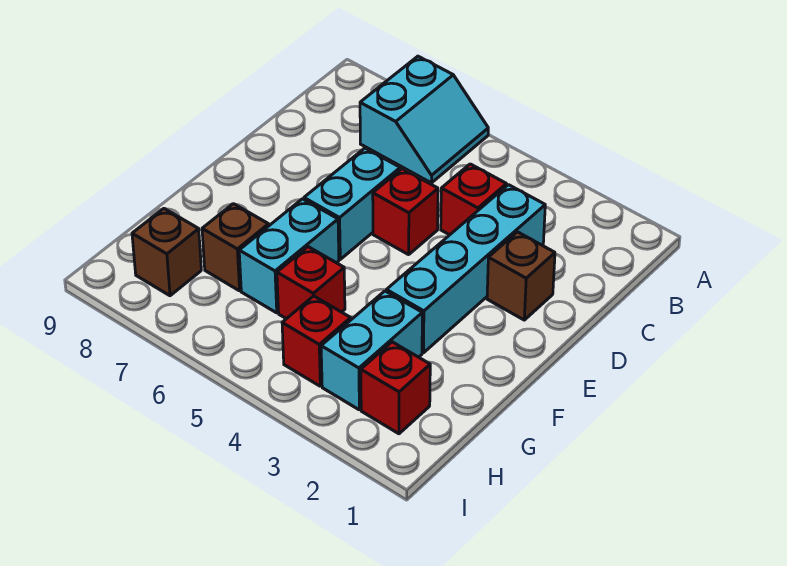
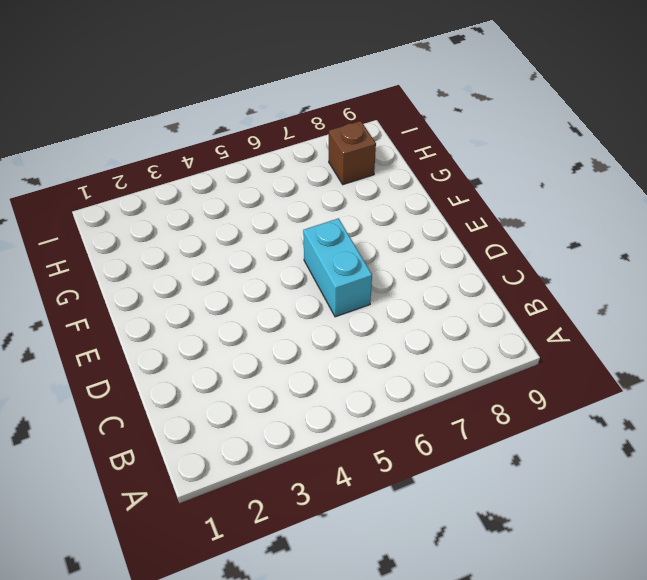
none -> cyan 2x2 slope [360,56,488,183]
none -> cyan 1x4 brick [386,185,545,353]
none -> red 1x1 brick [441,164,506,235]

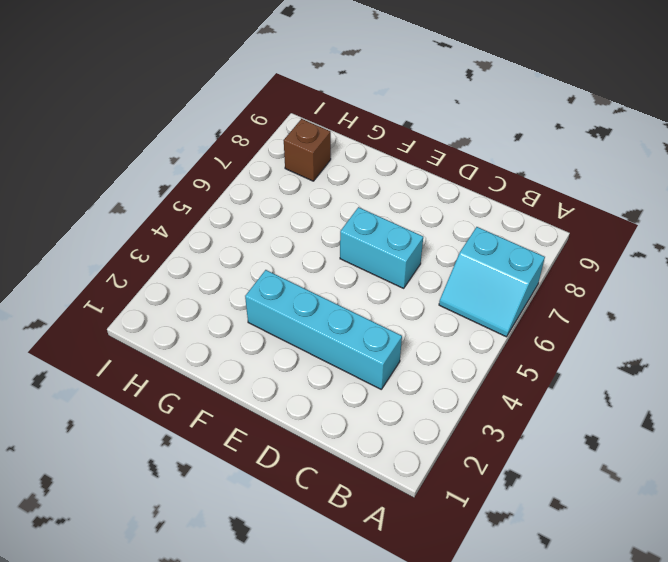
none -> red 1x1 brick [441,164,506,235]
none -> brown 1x1 brick [487,232,555,320]
none -> red 1x1 brick [373,169,438,255]

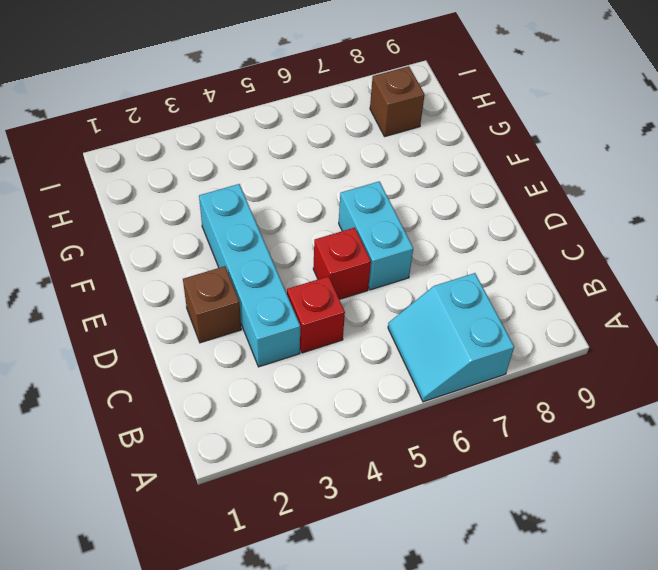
none -> cyan 1x2 brick [239,199,339,313]
none -> cyan 1x2 brick [321,291,422,410]
none -> red 1x1 brick [277,247,345,319]

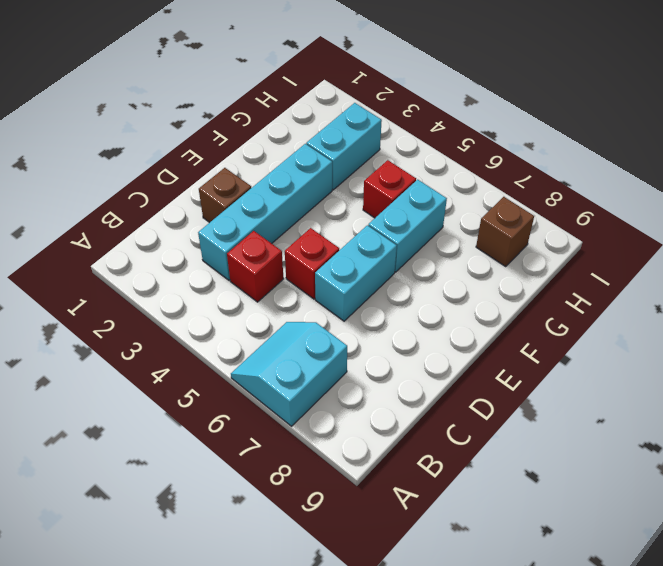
none -> brown 1x1 brick [202,204,269,291]
none -> red 1x1 brick [361,342,430,434]
none -> red 1x1 brick [282,296,351,386]

